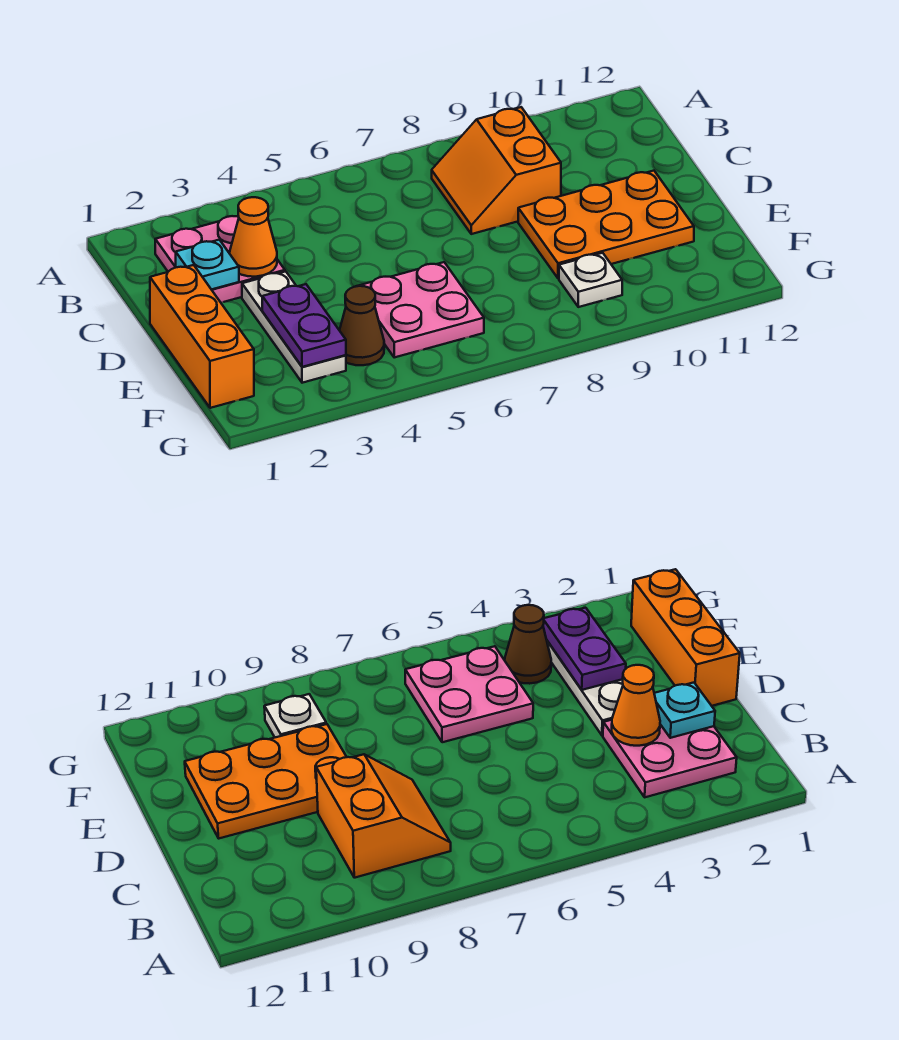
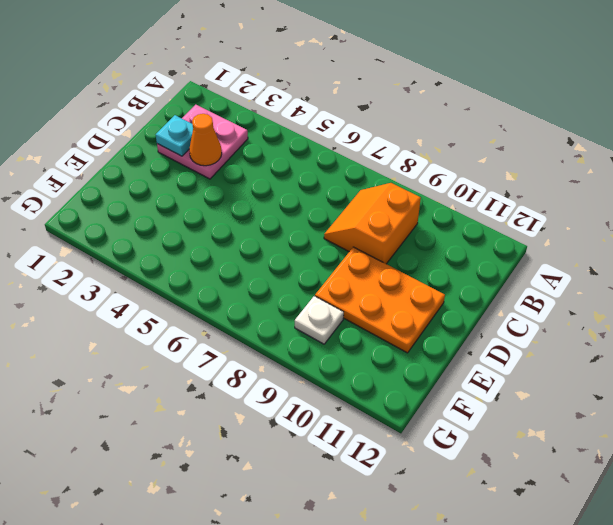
none -> orange 1x3 brick [150,265,254,408]
none -> white 1x3 plate [242,271,346,383]

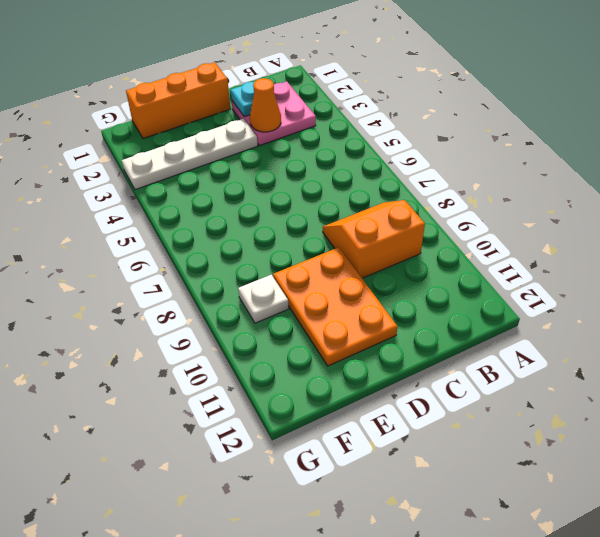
white 1x4 plate [122,119,258,190] -> white 1x3 plate [242,271,346,383]
none -> pink 2x2 plate [355,262,484,357]
none -> brown 1x1 cone [339,286,384,365]

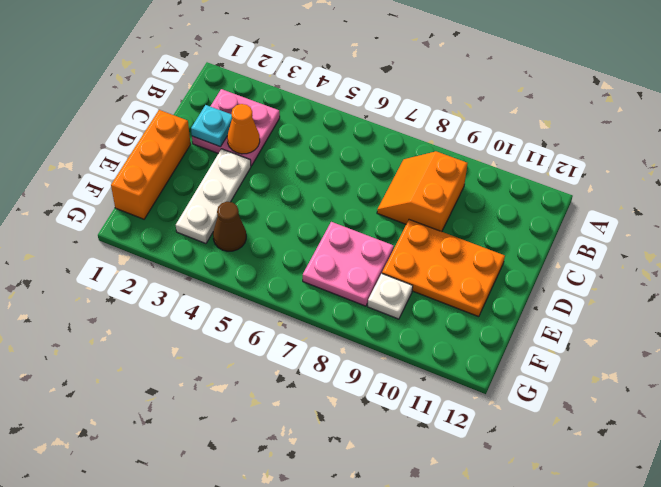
pink 2x2 plate [303,222,394,306] -> pink 2x2 plate moved to [355,262,484,357]
none -> purple 1x2 plate [262,284,346,367]

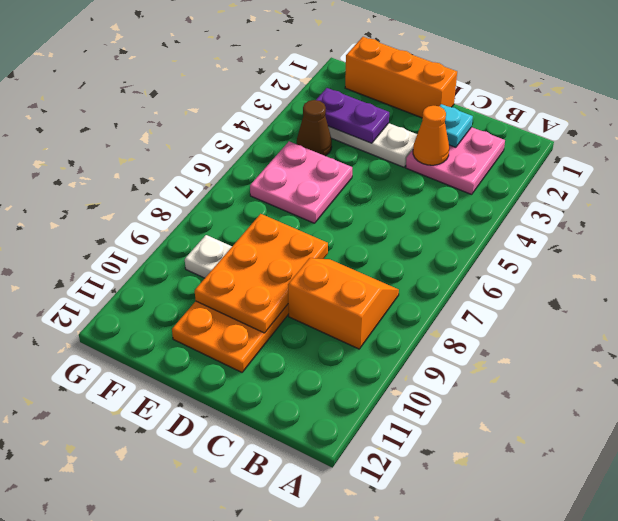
orange 2x3 plate [195,214,328,333] -> none

